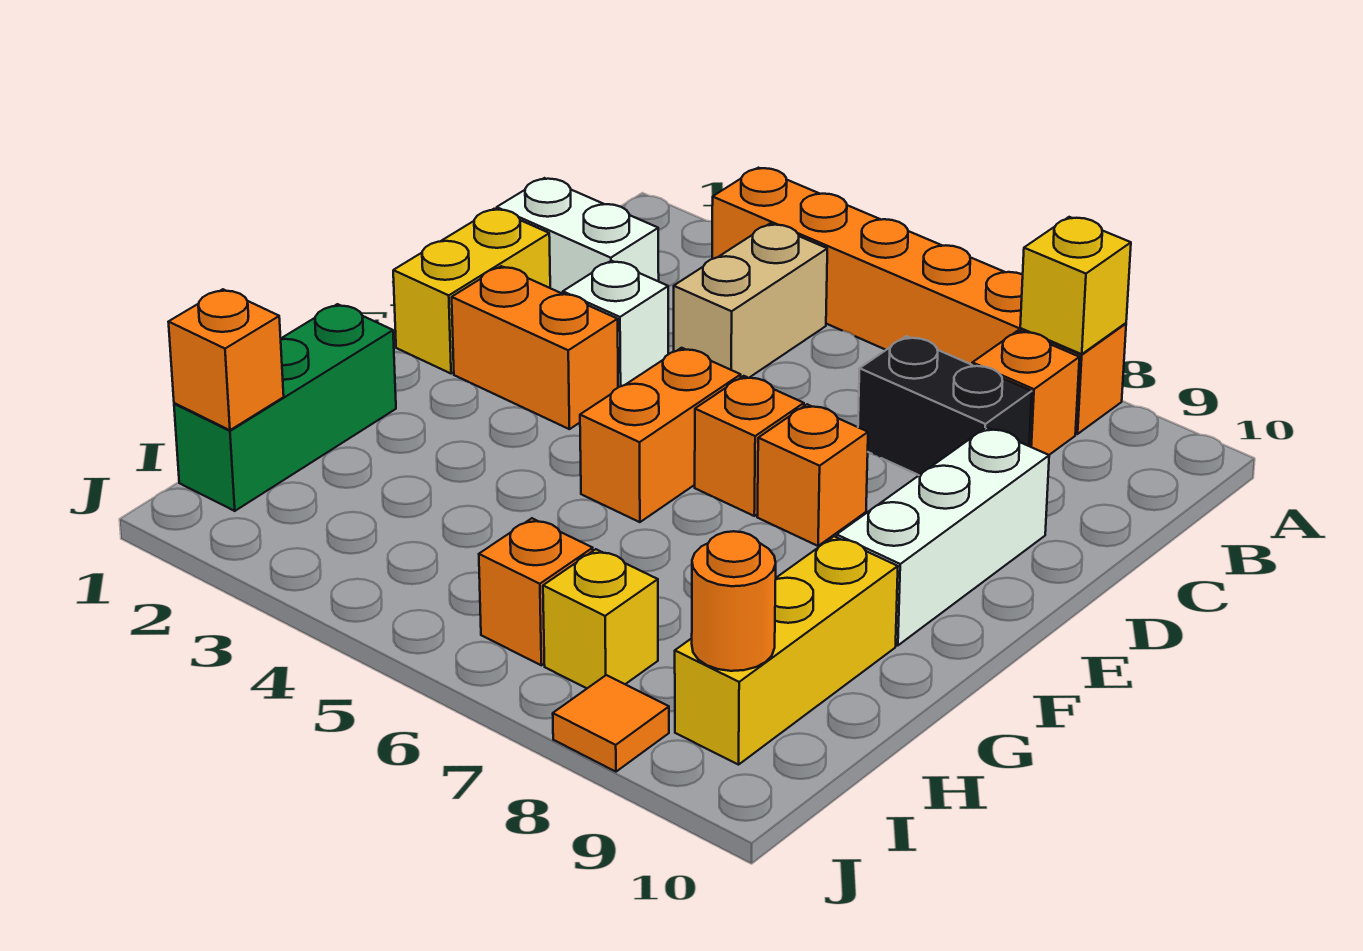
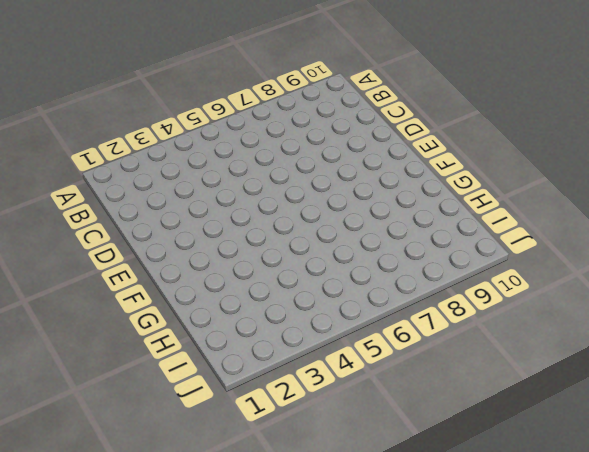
none -> orange 1x6 brick [712,168,1126,434]
none -> tan 1x2 brick [674,224,827,378]
none -> orange 1x1 brick [972,331,1079,455]

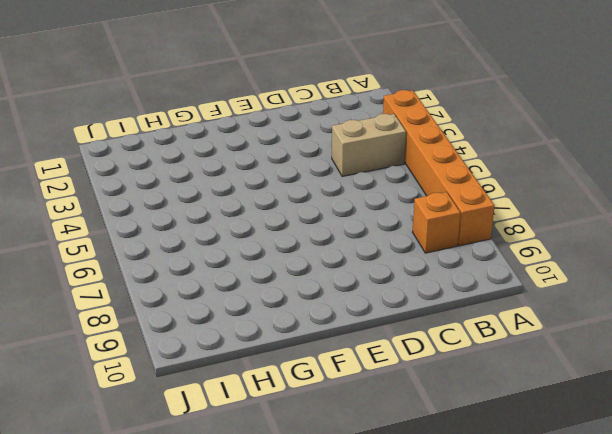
none -> white 1x2 brick [497,178,659,294]
none -> black 1x2 brick [858,336,1032,475]
none -> yellow 1x2 brick [393,209,550,374]

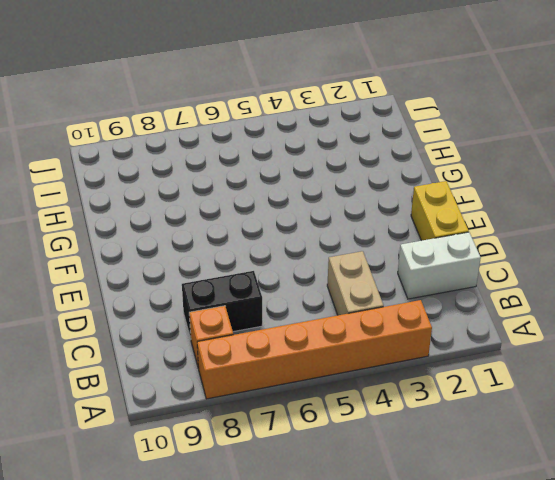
none -> white 1x1 brick [563,261,668,387]
none -> white 1x3 brick [837,427,1049,645]
none -> orange 1x2 brick [452,266,618,429]

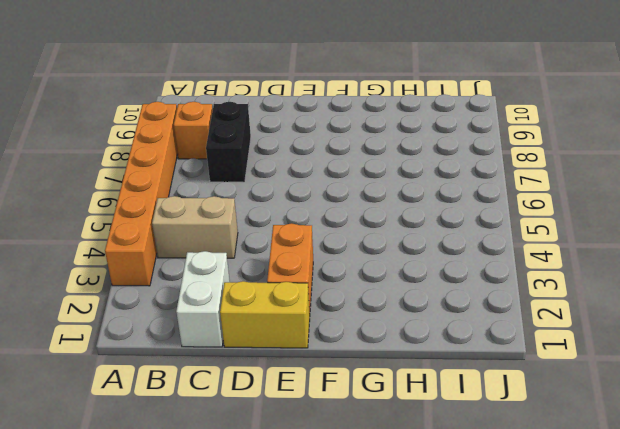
none -> white 1x1 brick [563,261,668,387]
none -> white 1x3 brick [837,427,1049,645]
none -> orange 1x2 brick [580,348,741,522]

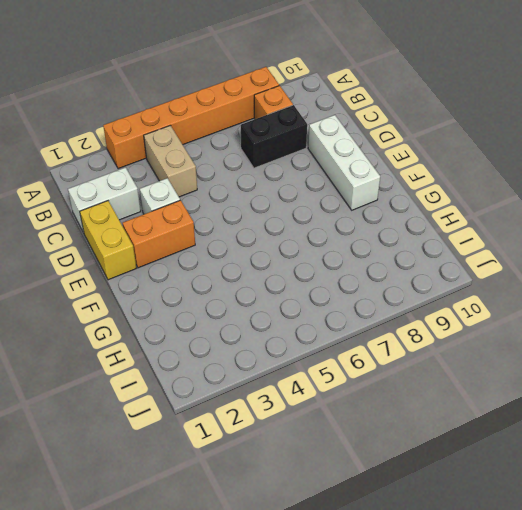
none -> orange 1x2 brick [580,348,741,522]
none -> orange 1x1 brick [695,376,804,516]
none -> orange 1x1 brick [757,404,868,546]

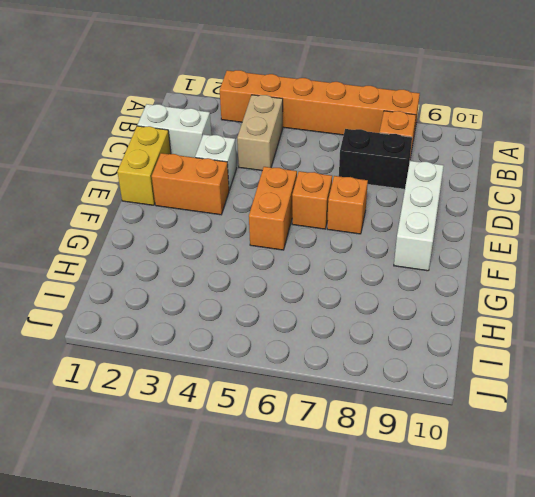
none -> green 1x3 brick [174,304,396,511]
none -> yellow 1x3 brick [675,536,898,765]
none -> orange 1x1 brick [479,518,593,665]

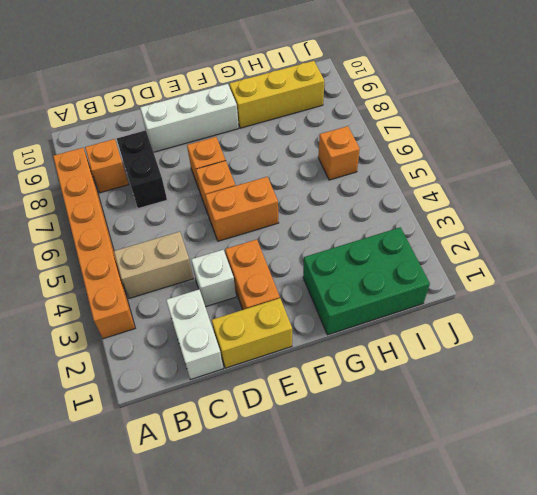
green 2x3 brick [303,227,430,335] -> green 1x3 brick [174,304,396,511]
none -> yellow 1x1 brick [543,549,658,688]
none -> orange 1x1 tile [553,675,669,772]
none -> yellow 1x1 brick [1020,217,1131,354]

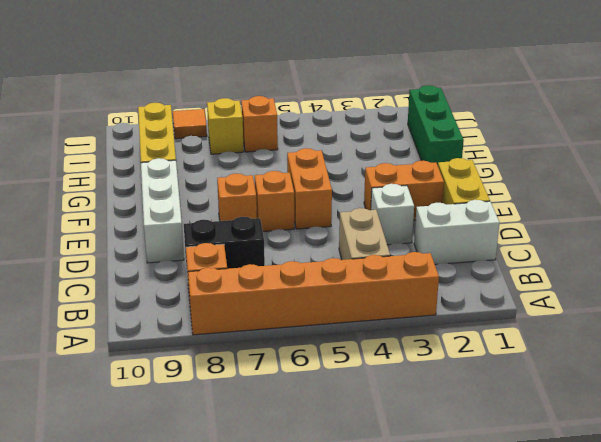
none -> yellow 1x1 brick [1020,217,1131,354]
none -> orange 1x1 brick [169,289,284,430]
none -> orange 1x1 round brick [692,531,776,671]

